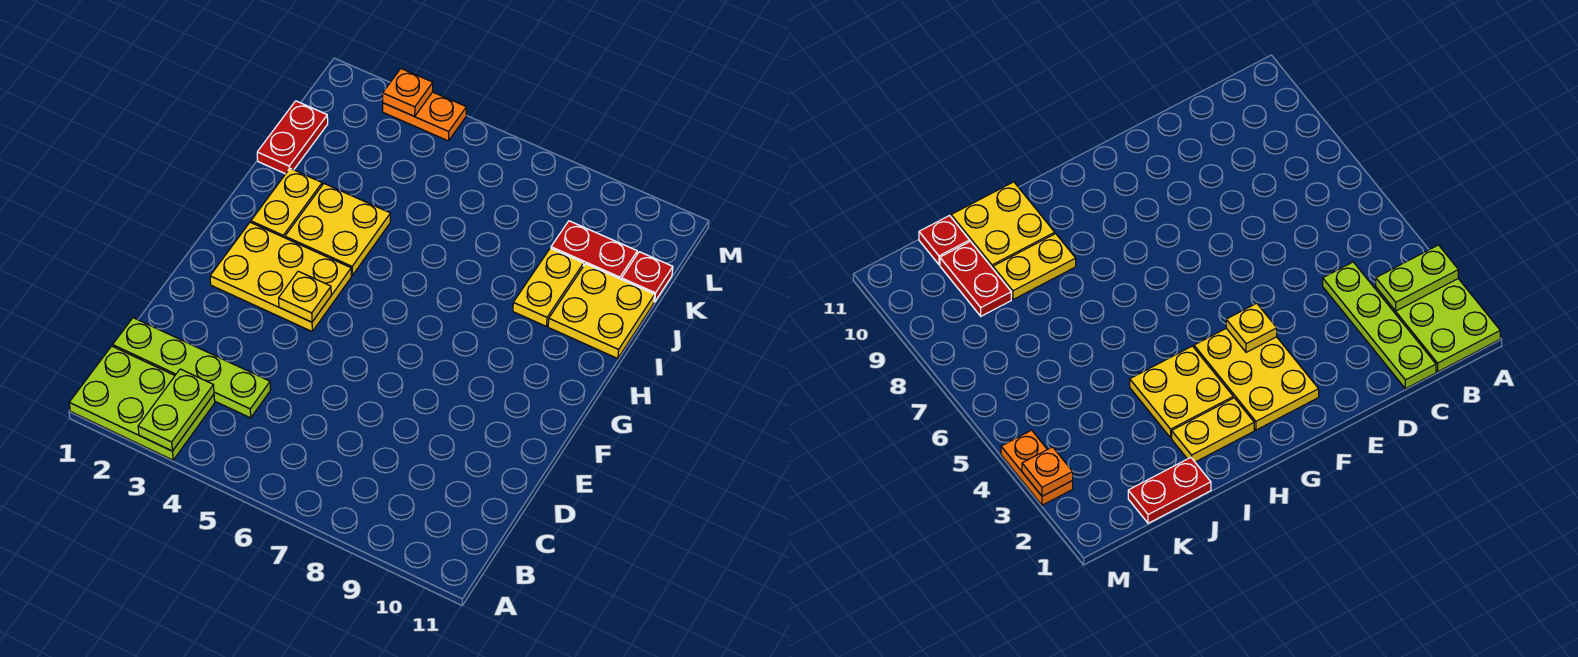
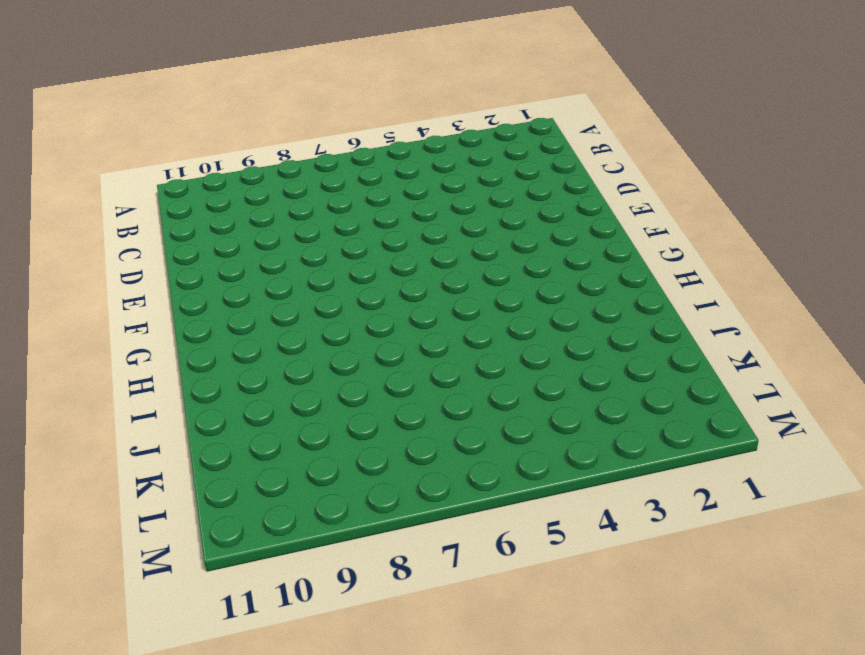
none -> lime 2x3 plate [69,346,215,460]
none -> lime 1x4 plate [113,318,270,418]
none -> yellow 2x3 plate [210,222,351,331]

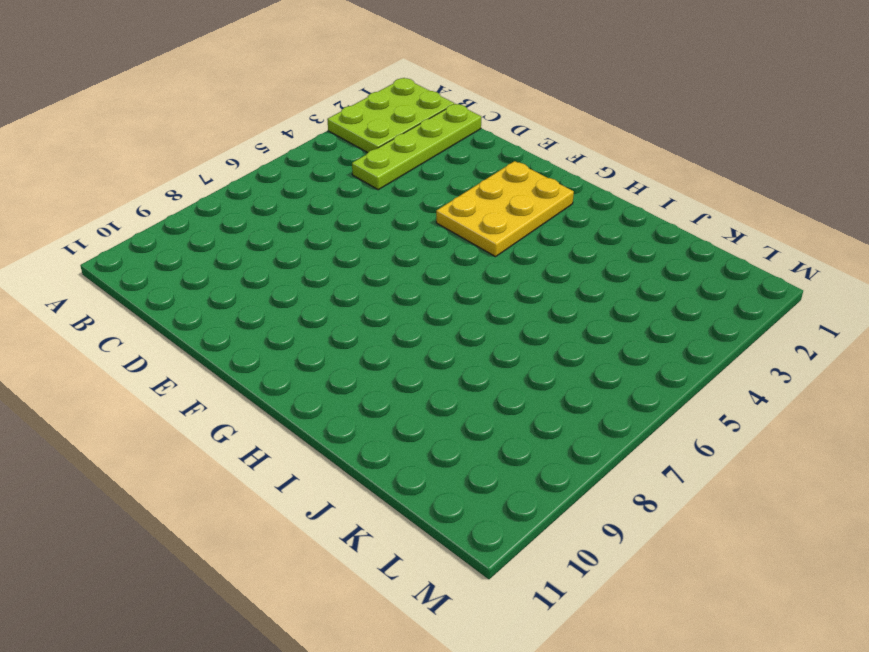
none -> yellow 1x2 plate [251,168,322,238]
none -> yellow 2x2 plate [285,184,390,275]
none -> yellow 1x2 plate [513,248,584,327]

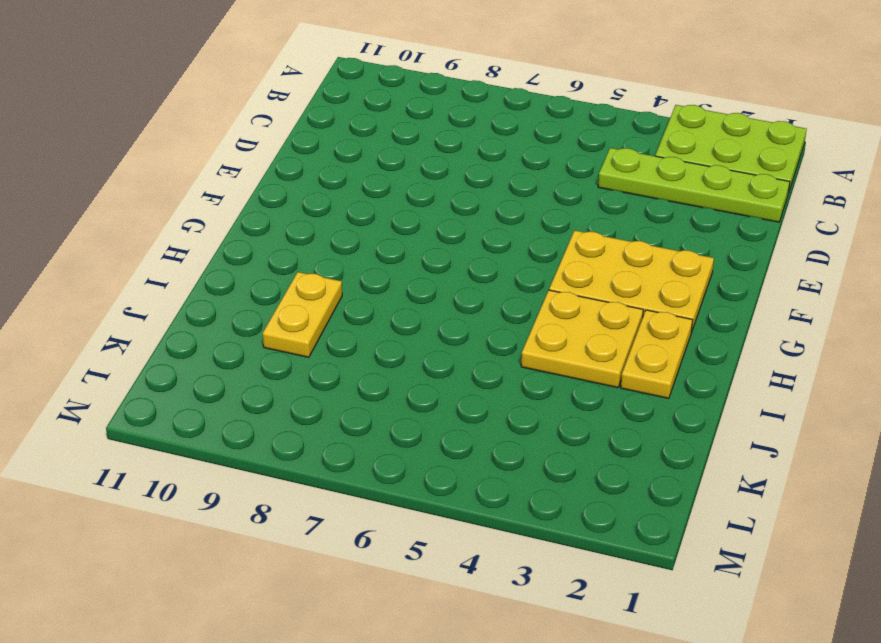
none -> yellow 2x2 plate [548,264,655,359]
none -> red 1x2 plate [257,101,328,174]
none -> red 1x2 plate [551,221,637,279]

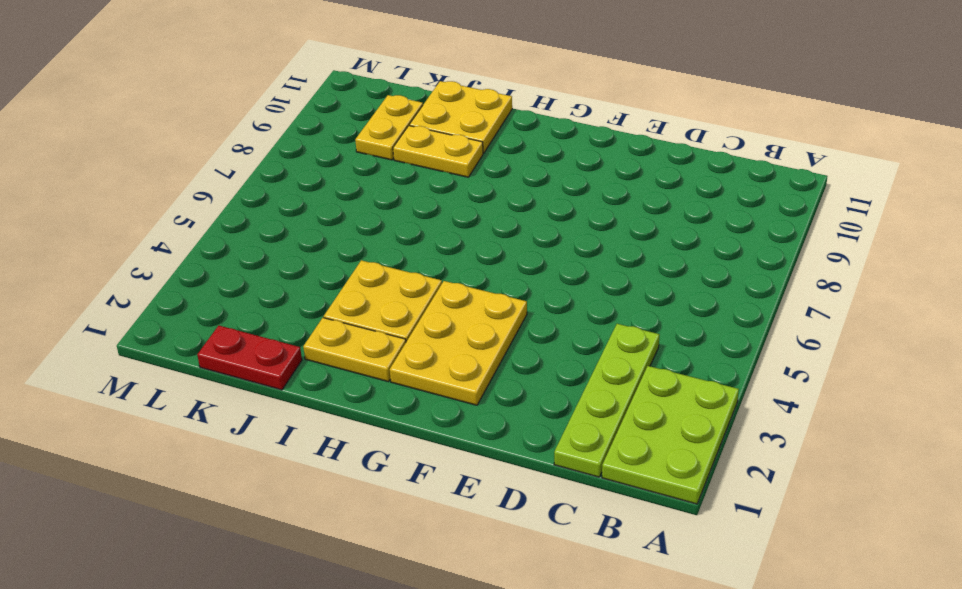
yellow 1x2 plate [355,95,423,160] -> red 1x2 plate [551,221,637,279]
none -> red 1x1 plate [622,252,673,302]
none -> orange 1x2 plate [383,92,466,141]
none -> lime 1x2 plate [138,369,214,451]

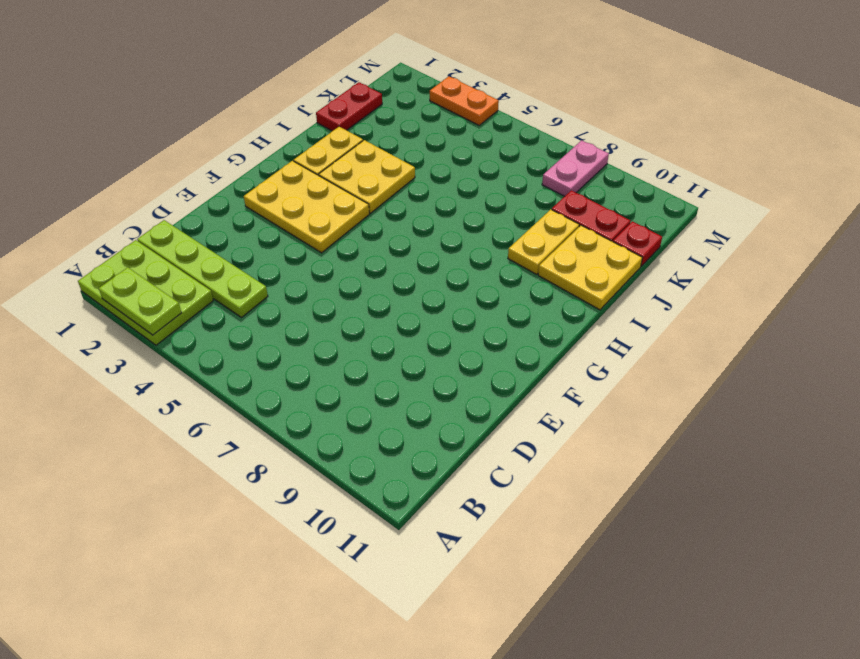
lime 1x2 plate [99,267,182,335] -> lime 1x2 plate turned to [138,369,214,451]
pink 1x2 plate [542,140,609,196] -> none
none -> yellow 1x1 plate [279,271,331,322]
none -> orange 1x1 plate [383,69,433,116]

